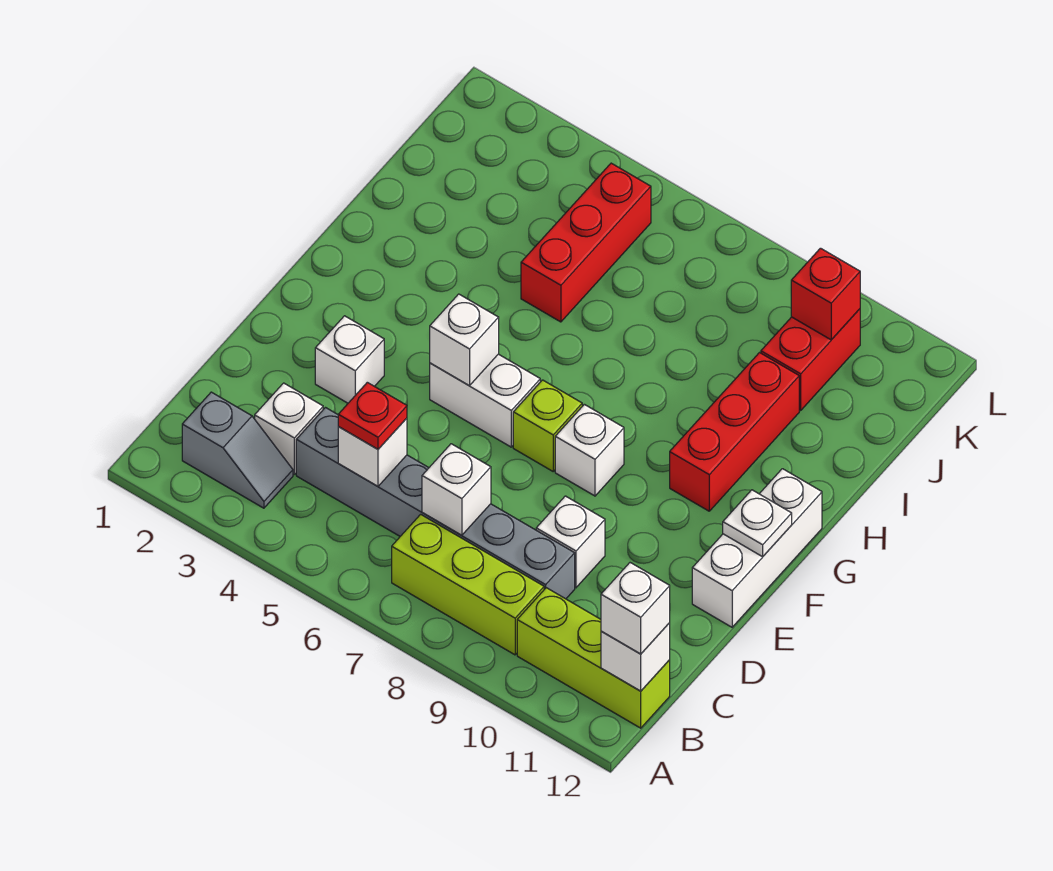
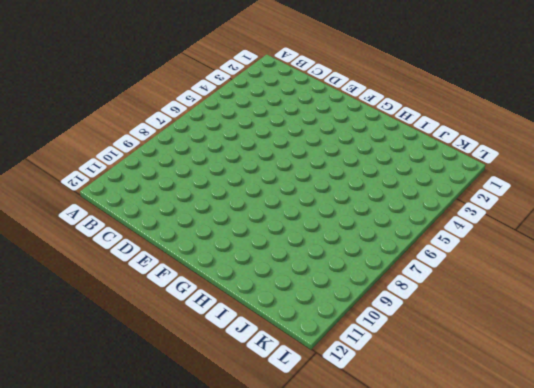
none -> grey 1x2 slope [182,392,293,508]
none -> lime 1x3 brick [392,514,544,655]
none -> lime 1x3 brick [517,588,670,728]

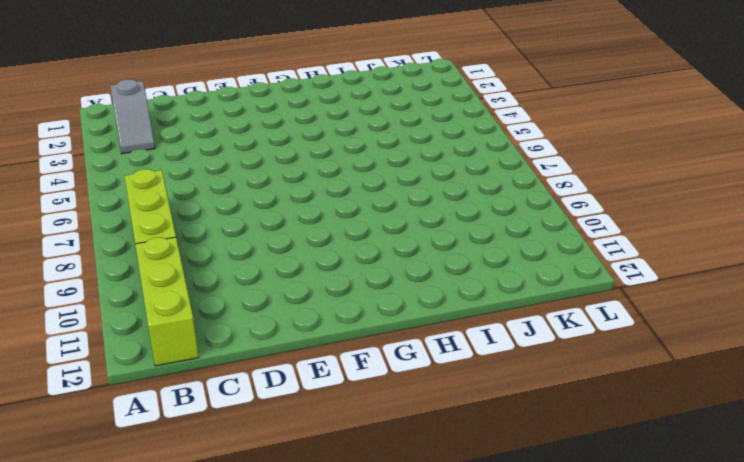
none -> white 1x1 brick [255,383,323,474]
none -> grey 1x6 brick [296,408,575,599]
none -> white 1x1 brick [536,496,605,588]

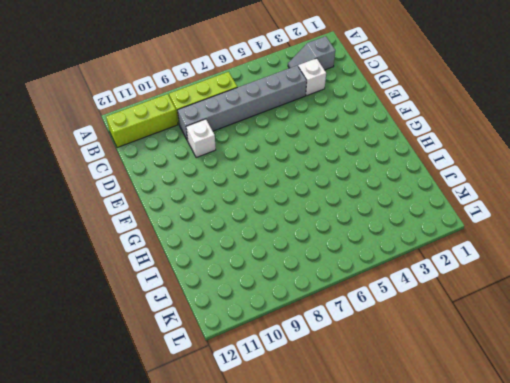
none -> white 1x1 brick [315,316,384,403]
none -> white 1x3 brick [692,469,822,627]
none -> white 1x2 brick [430,354,540,447]

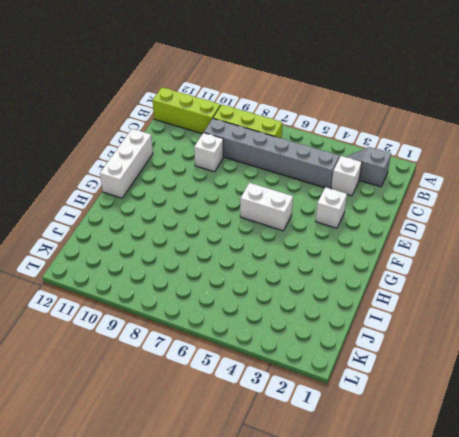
none -> lime 1x1 brick [513,380,582,471]
none -> white 1x1 brick [555,404,624,496]
none -> red 1x3 brick [670,353,799,511]

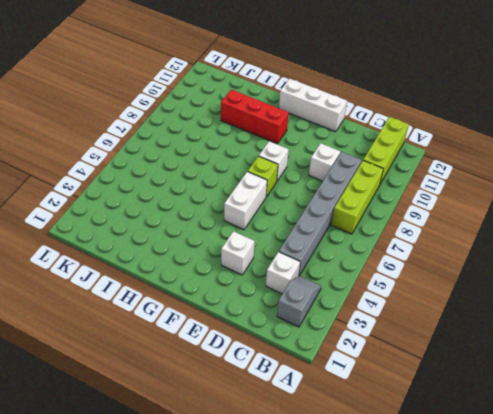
none -> red 1x3 brick [521,163,651,322]
none -> red 1x2 brick [761,309,860,410]
none -> white 1x1 brick [601,623,670,691]

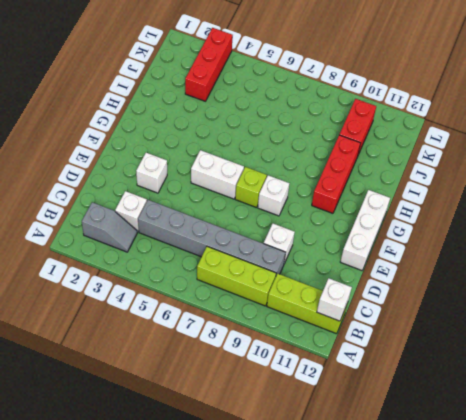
red 1x3 brick [185,28,233,101] -> red 1x3 brick moved to [521,163,651,322]
none -> white 1x1 brick [338,418,407,486]
none -> white 1x1 brick [422,444,491,535]
none -> white 1x1 brick [430,294,499,386]

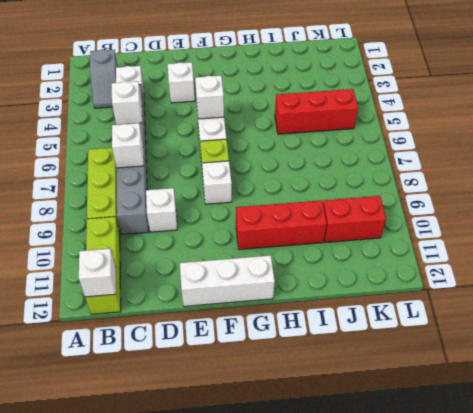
none -> white 1x1 plate [723,490,792,557]
none -> red 1x1 brick [791,248,860,340]
none -> white 1x1 brick [601,563,670,654]

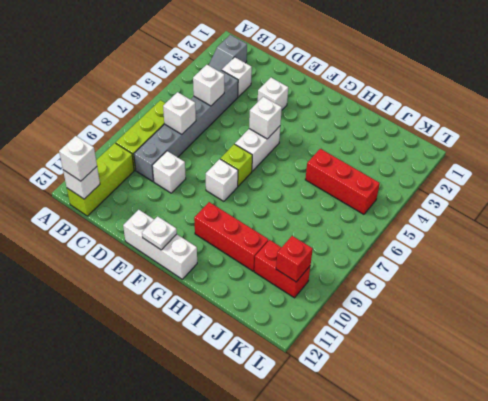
none -> red 1x1 plate [338,382,407,449]

